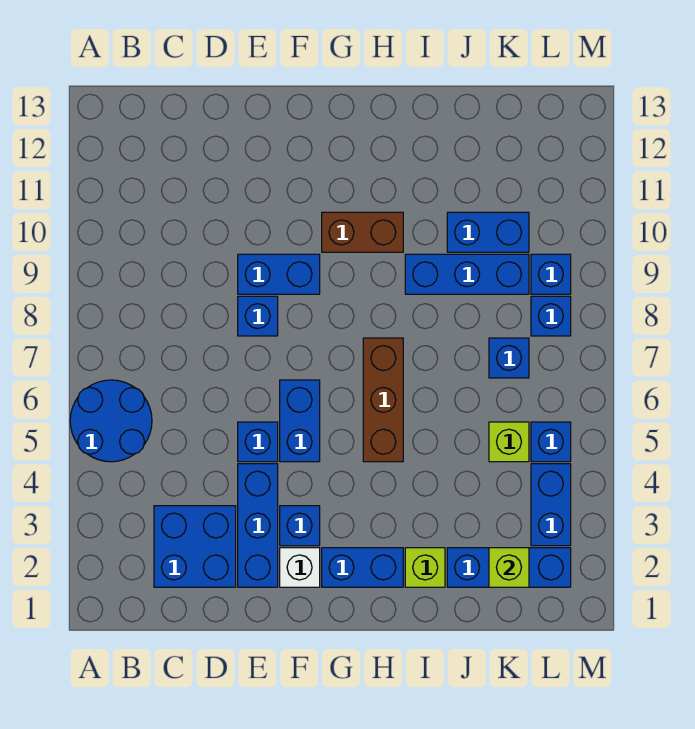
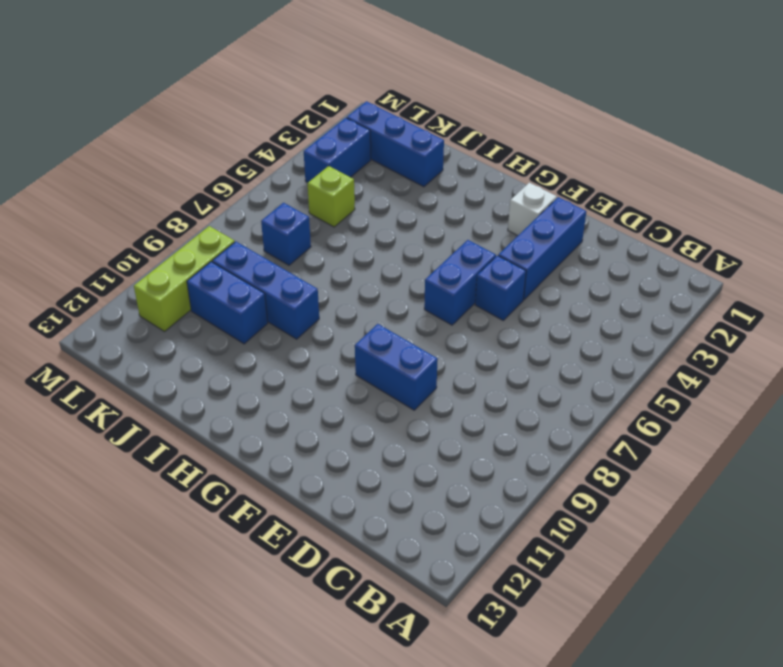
lime 1x3 brick [134,226,235,332] -> blue 1x1 brick [531,254,571,294]
none -> blue 2x2 round brick [70,380,152,462]
none -> blue 2x2 brick [154,506,236,587]
none -> blue 1x1 brick [238,296,278,336]

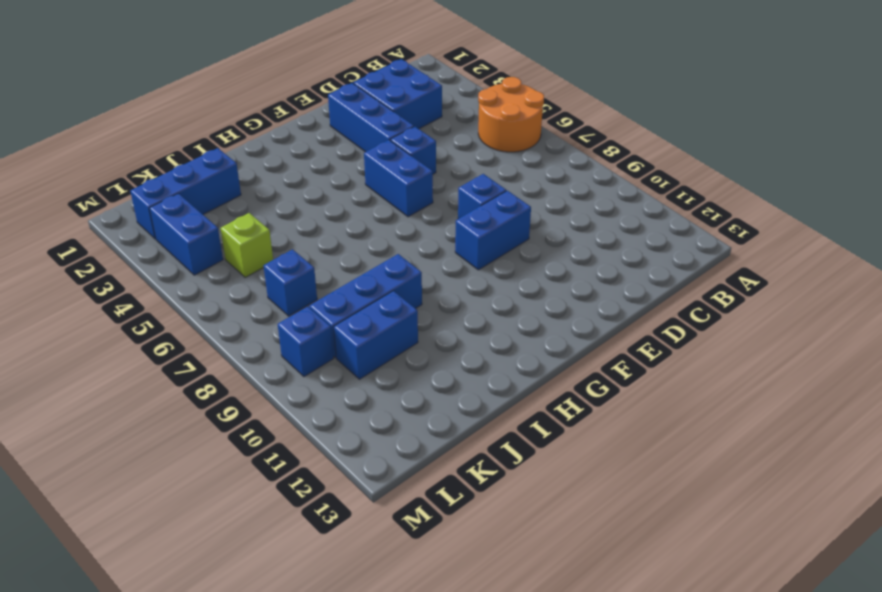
orange 2x2 round brick [478,77,544,152] -> blue 2x2 round brick [70,380,152,462]
none -> white 1x1 brick [280,548,320,587]
none -> blue 1x1 brick [280,506,320,546]
none -> blue 1x2 brick [322,548,403,587]

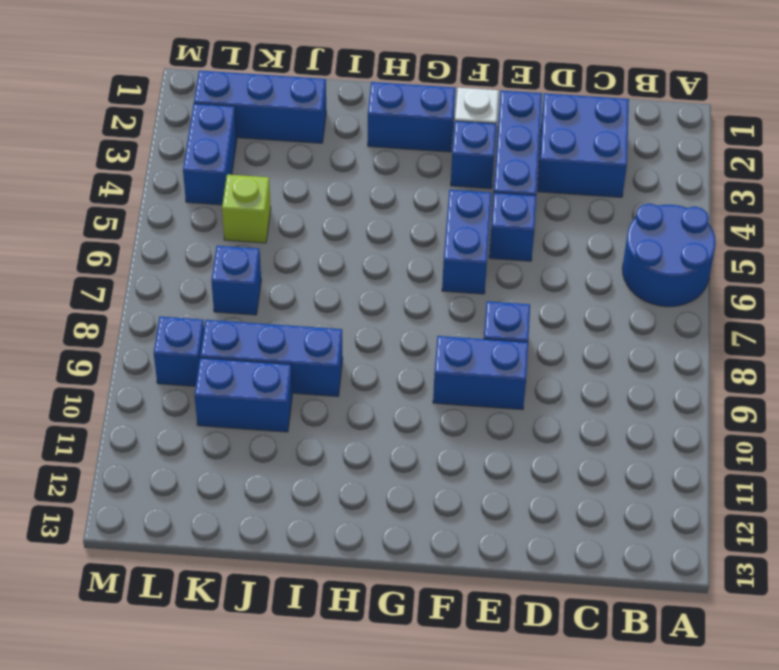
none -> brown 1x2 brick [322,212,403,252]
none -> brown 1x3 brick [363,338,403,462]
none -> lime 1x1 brick [405,548,445,587]

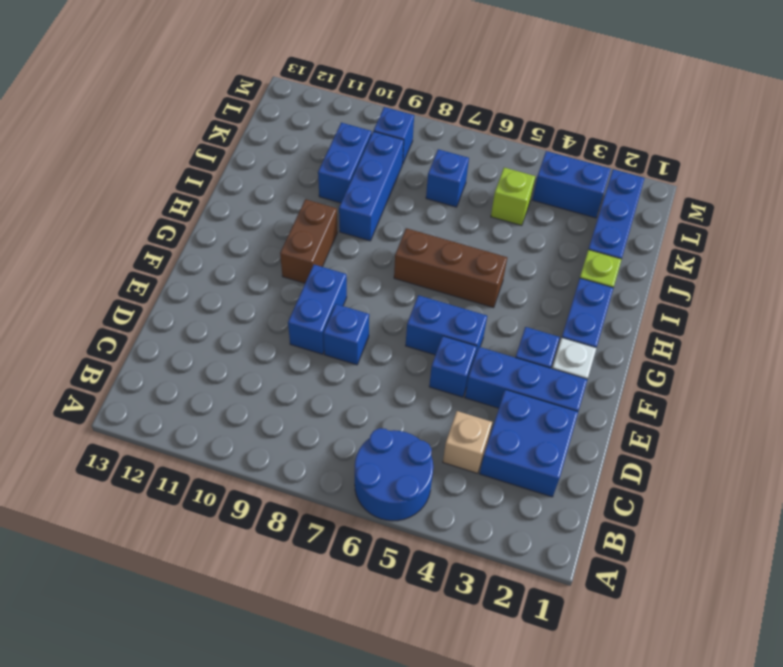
tan 1x1 brick [443,411,492,473] -> none
none -> blue 1x1 brick [531,422,571,462]
none -> blue 1x1 brick [531,296,571,336]
none -> lime 1x1 brick [489,548,529,587]

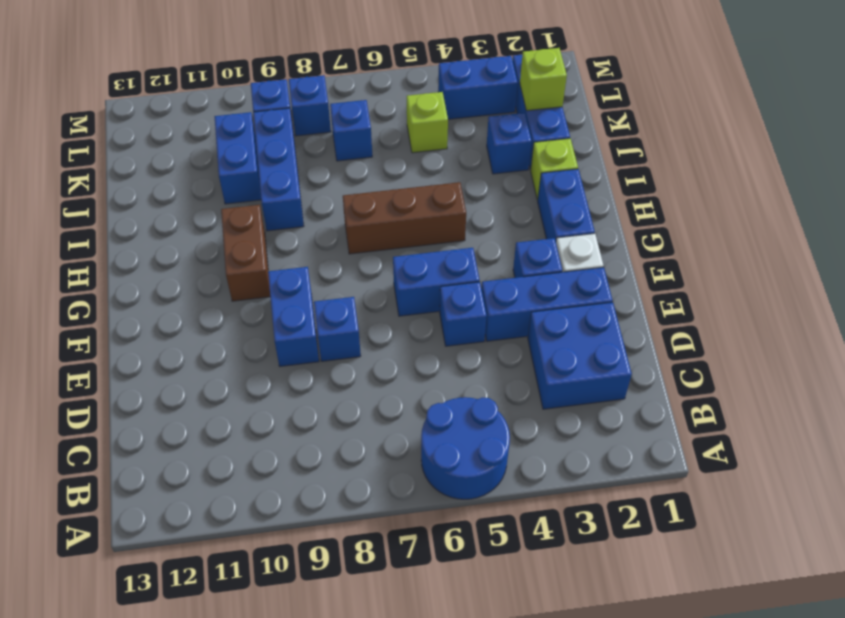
blue 1x1 brick [487,113,532,174] -> blue 1x1 brick moved to [531,422,571,462]

